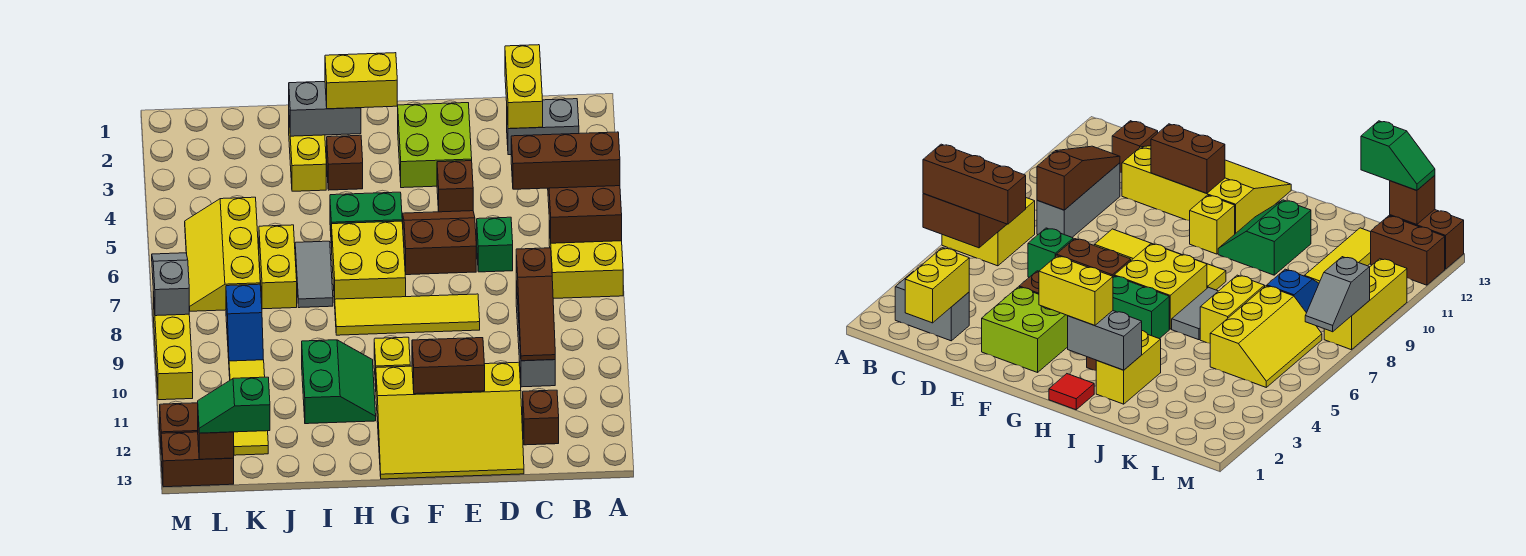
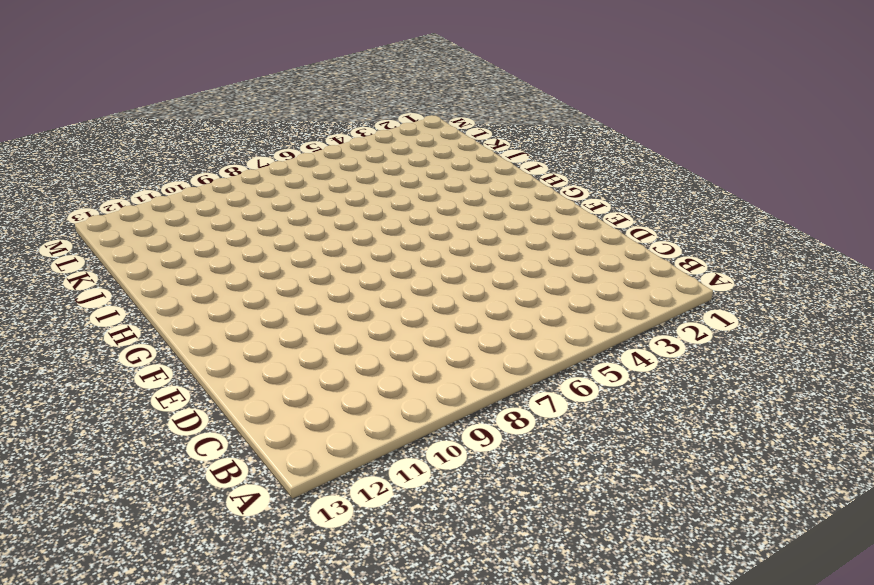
none -> yellow 2x2 brick [549,221,623,299]
none -> grey 1x2 brick [507,99,579,155]
none -> grey 1x3 brick [516,281,555,387]
none -> brown 1x1 brick [523,390,559,445]

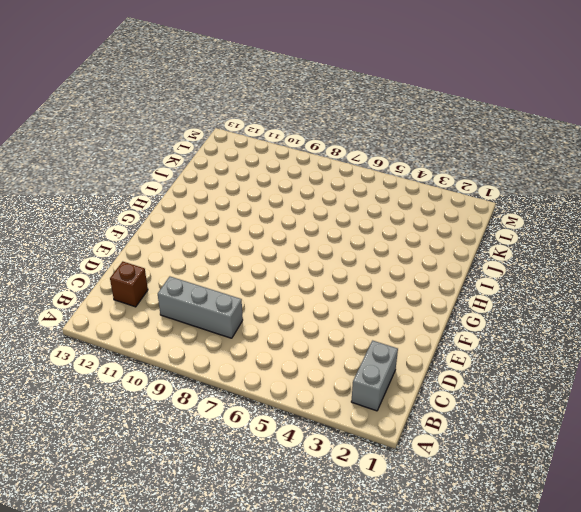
none -> yellow 2x2 brick [549,221,623,299]
none -> green 1x1 brick [477,217,513,272]
none -> yellow 3x4 slope [376,362,524,479]
none -> lime 2x2 brick [398,103,472,188]

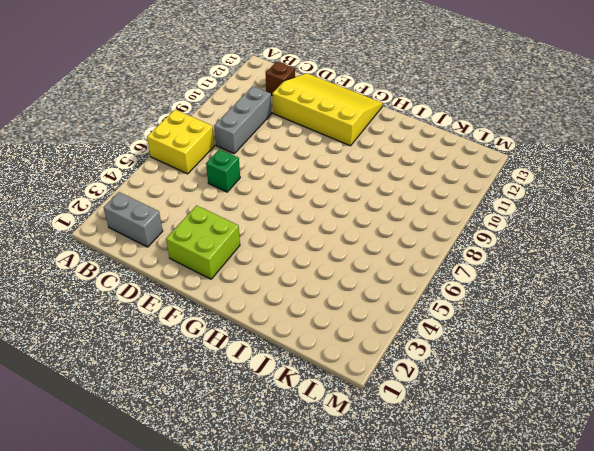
none -> brown 1x1 brick [437,161,473,212]
none -> brown 2x2 slope [402,211,476,275]
none -> yellow 1x4 tile [335,294,480,335]
none -> green 1x2 brick [330,192,402,248]

